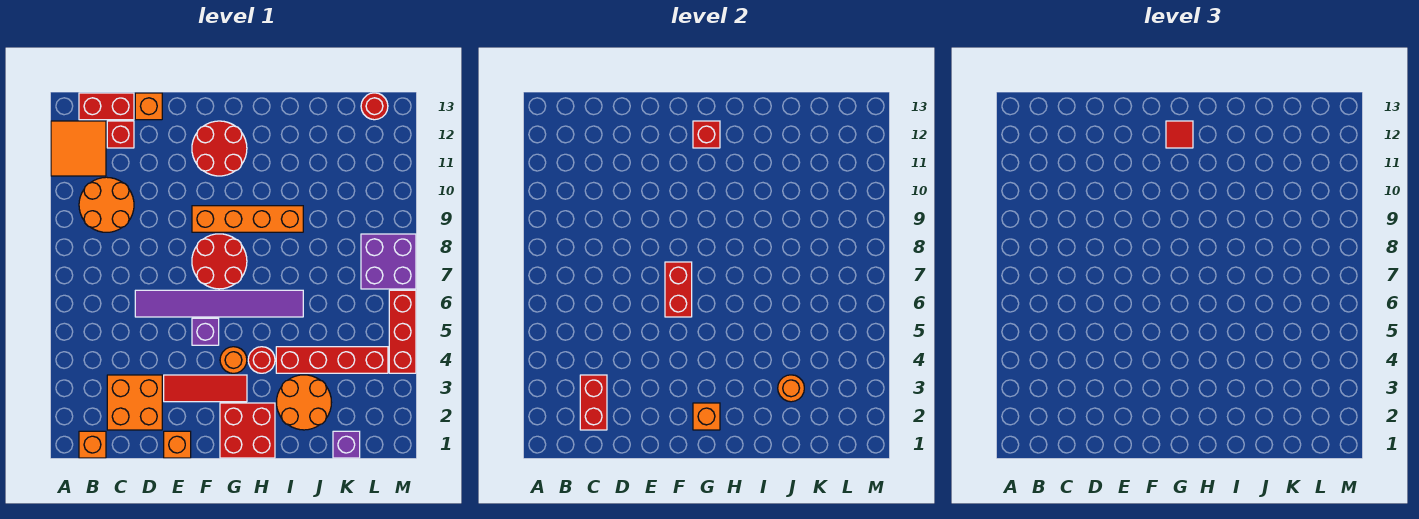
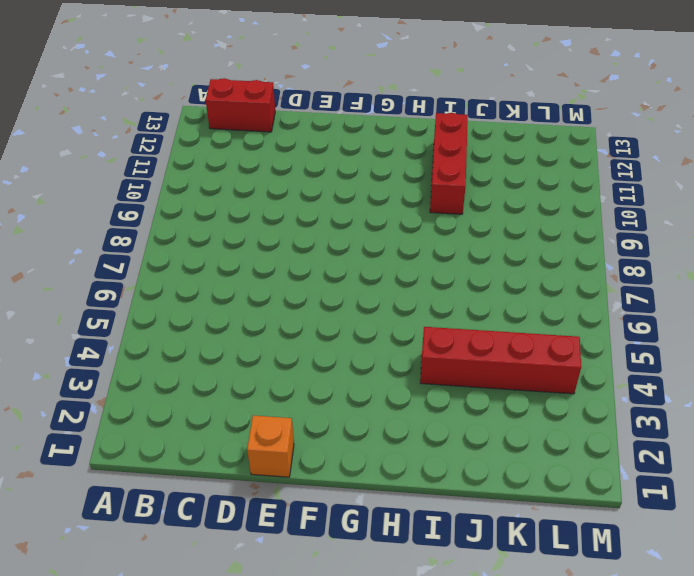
red 1x3 brick [430,113,468,214] -> red 1x3 brick moved to [389,290,416,373]
none -> orange 2x2 tile [51,121,106,176]
none -> orange 1x1 brick [79,431,106,458]
none -> orange 2x2 round brick [79,177,134,232]

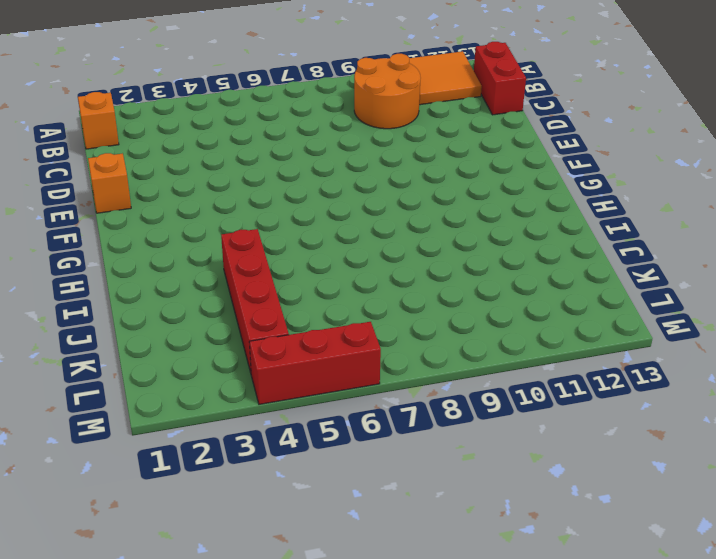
none -> orange 2x2 brick [107,375,162,430]
none -> red 1x1 brick [107,121,134,148]
none -> purple 1x6 tile [135,290,303,317]

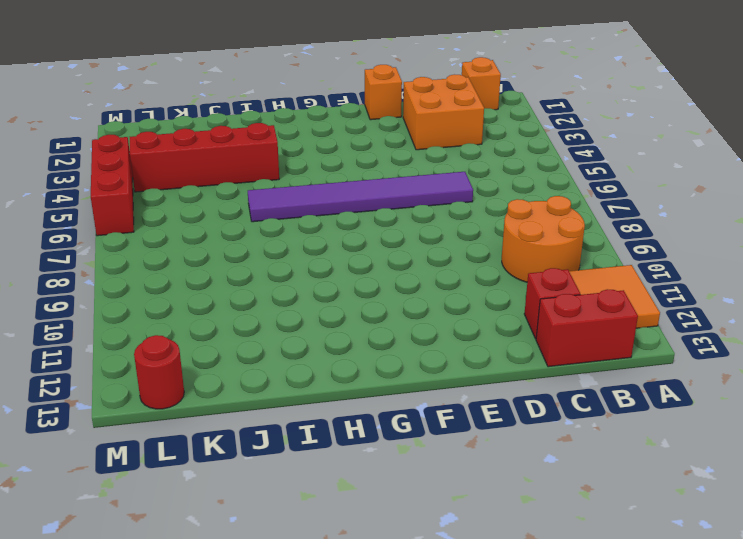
none -> orange 1x1 brick [135,93,162,120]
none -> red 1x3 tile [164,375,247,402]
none -> purple 1x1 brick [192,318,219,345]

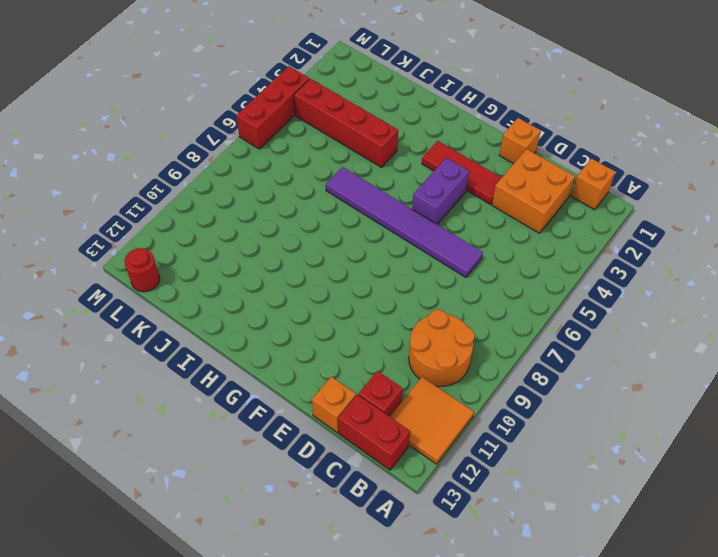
purple 1x2 brick [412,158,469,224] -> purple 1x1 brick [192,318,219,345]
none -> red 2x2 round brick [192,234,247,289]
none -> orange 1x4 brick [192,206,303,232]
none -> red 2x2 round brick [192,121,247,176]

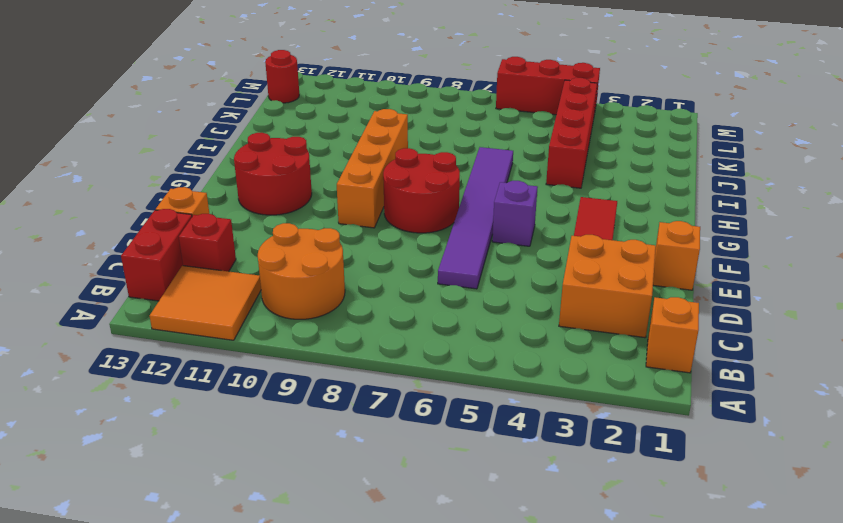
none -> red 2x2 brick [220,403,275,458]
none -> orange 1x1 round brick [220,347,247,373]
none -> red 1x1 round brick [248,347,275,373]

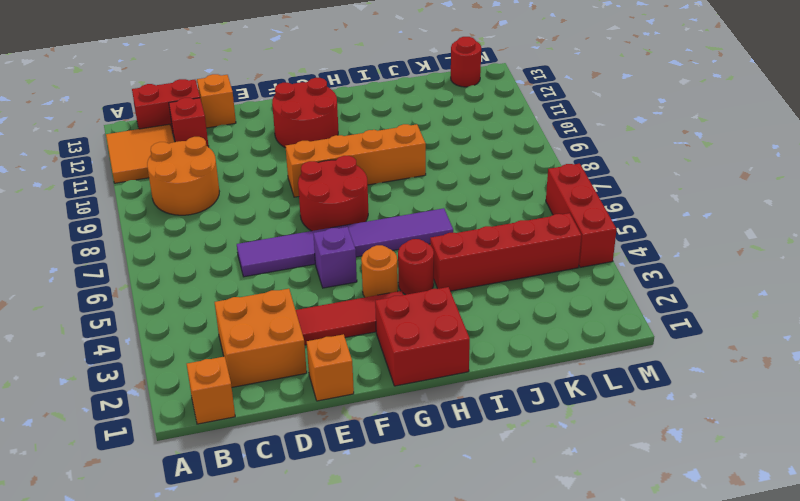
none -> orange 2x2 round brick [276,375,331,430]
none -> purple 1x1 brick [333,431,360,458]
none -> purple 2x2 brick [361,234,416,289]

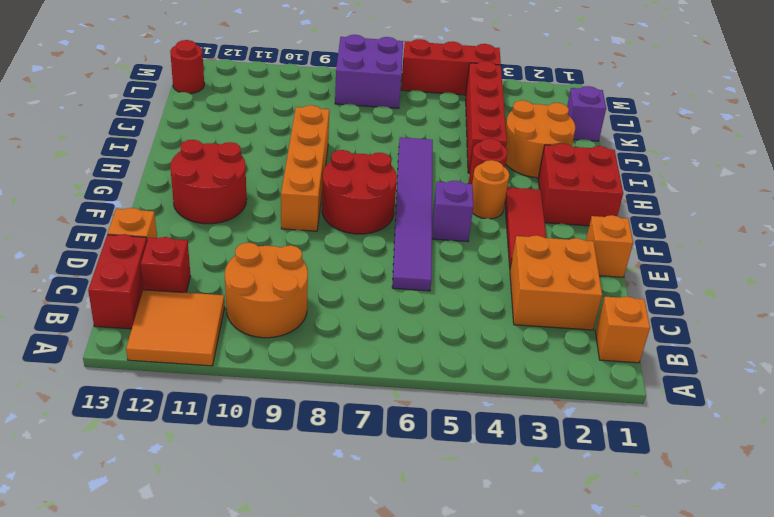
none -> red 1x2 brick [580,375,607,430]
none -> red 1x2 brick [665,262,692,317]
none -> orange 1x1 brick [693,403,720,430]

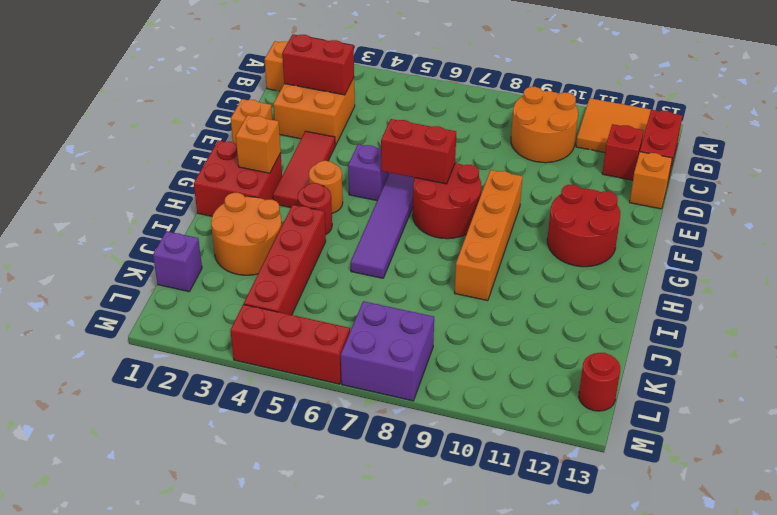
none -> red 1x1 brick [693,121,720,148]
none -> orange 1x1 round brick [778,375,804,402]
none -> red 1x1 tile [1166,121,1193,148]

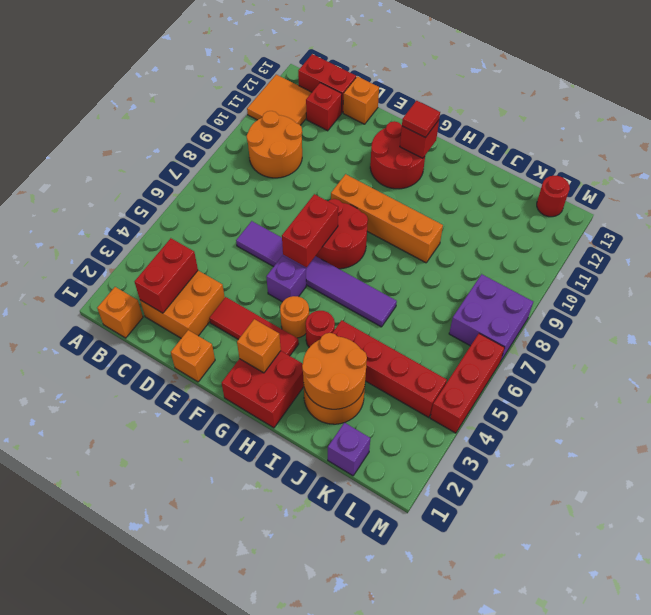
orange 2x2 round brick [302,333,367,409] -> orange 1x1 round brick [778,375,804,402]

